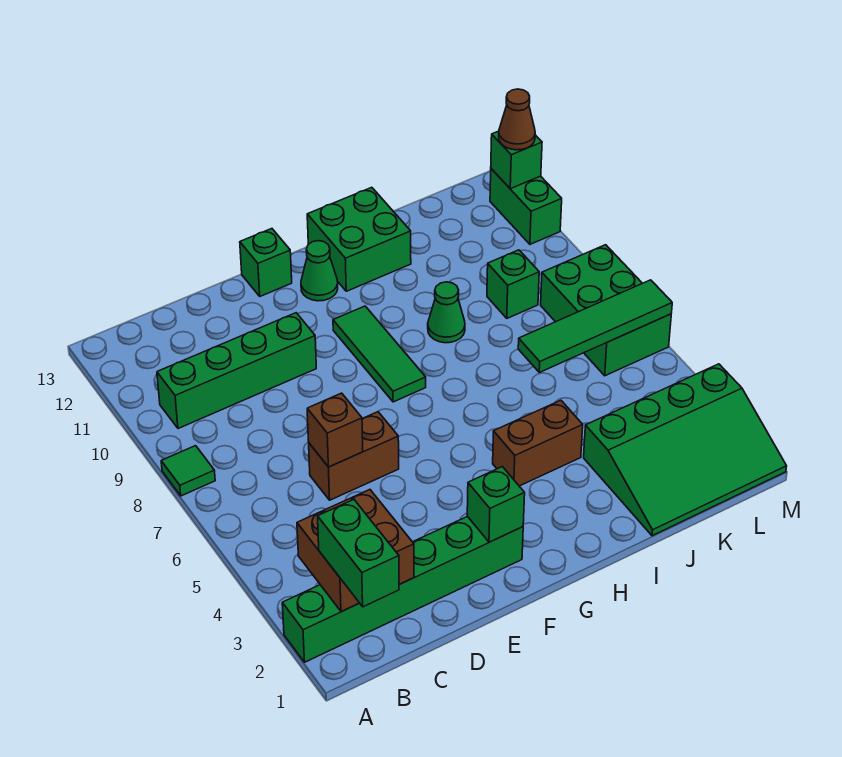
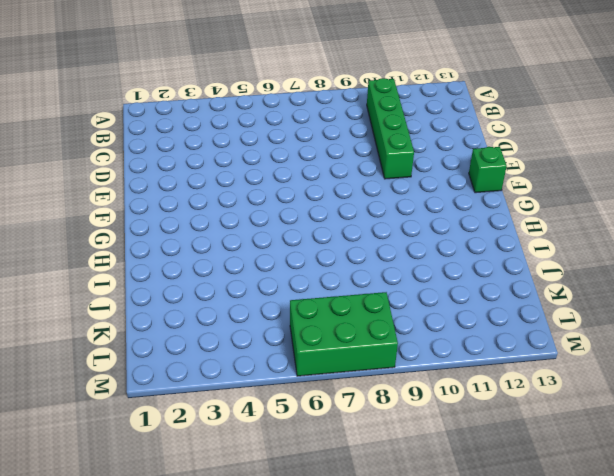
none -> green 1x6 brick [282,516,523,662]
none -> green 1x1 tile [161,446,215,496]
none -> brown 1x2 brick [309,412,399,500]

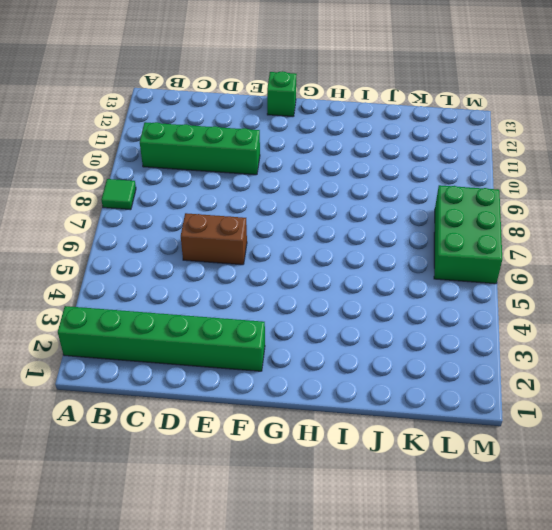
none -> green 1x3 tile [333,306,426,402]
none -> green 1x1 cone [301,241,338,301]
none -> brown 1x2 brick [493,400,583,486]

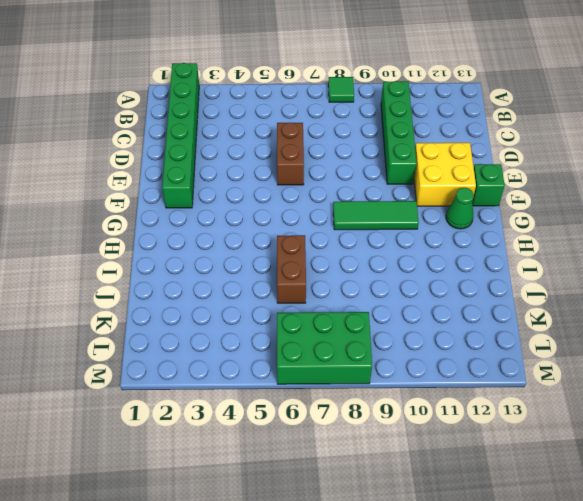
yellow 2x2 brick [414,143,476,206] -> none
brown 1x2 brick [277,235,306,303] -> brown 1x2 brick moved to [493,400,583,486]
none -> green 2x2 brick [307,187,411,291]
none -> green 1x1 cone [428,282,465,343]
none -> green 3x4 slope [584,364,787,536]

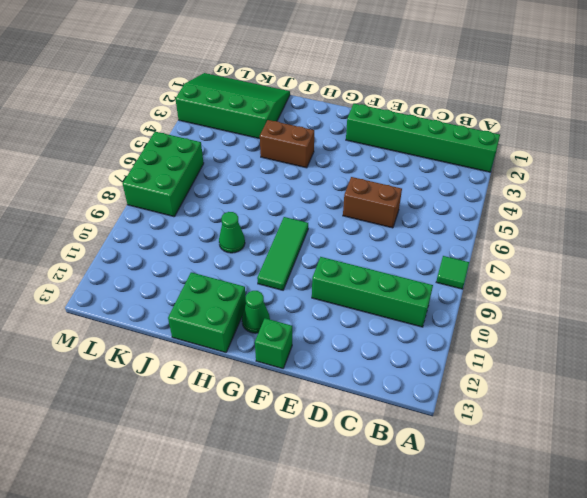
none -> green 1x1 brick [487,250,539,318]
none -> green 1x2 brick [490,169,562,244]
none -> brown 2x2 brick [297,490,414,612]

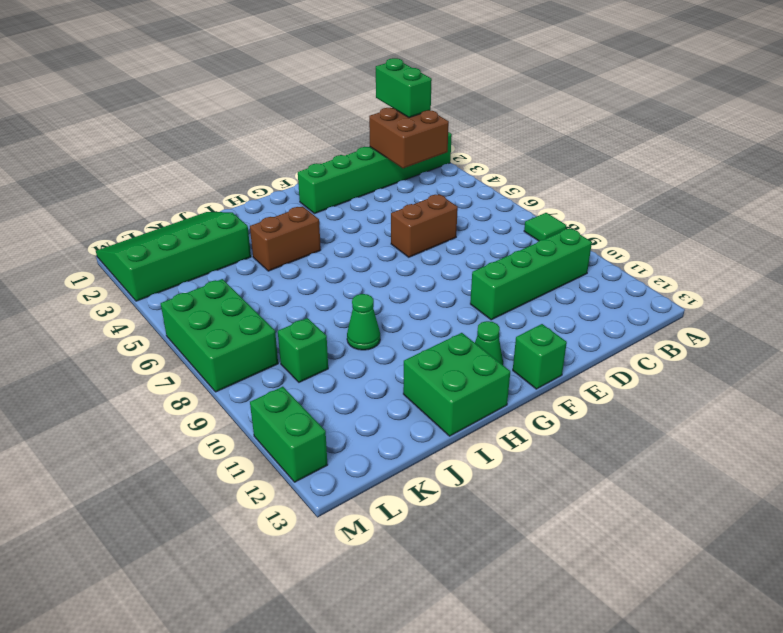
none -> green 1x3 tile [333,306,426,402]
none -> brown 1x1 brick [307,393,363,467]
none -> green 1x1 brick [467,467,525,542]

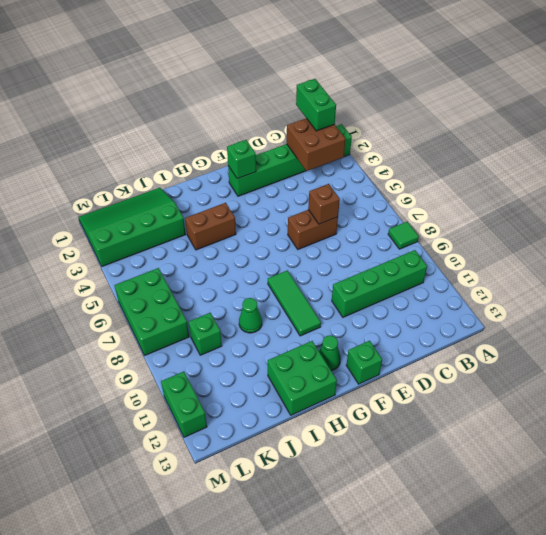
none -> green 1x4 tile [518,280,672,372]
none -> green 1x1 brick [491,131,542,189]
none -> brown 1x1 cone [499,89,535,150]

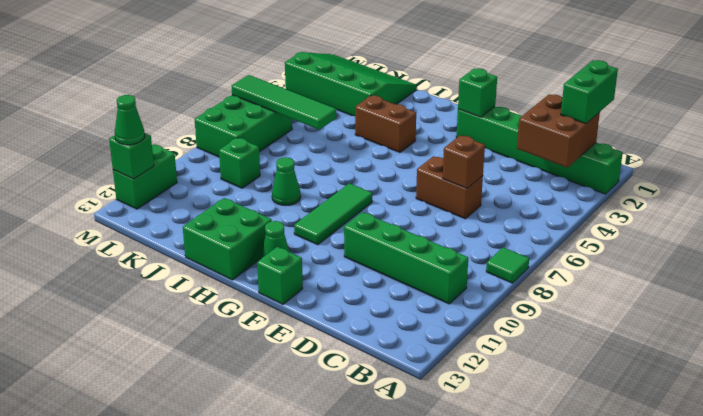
green 1x1 cone [115,95,145,145] -> brown 1x1 cone [499,89,535,150]

